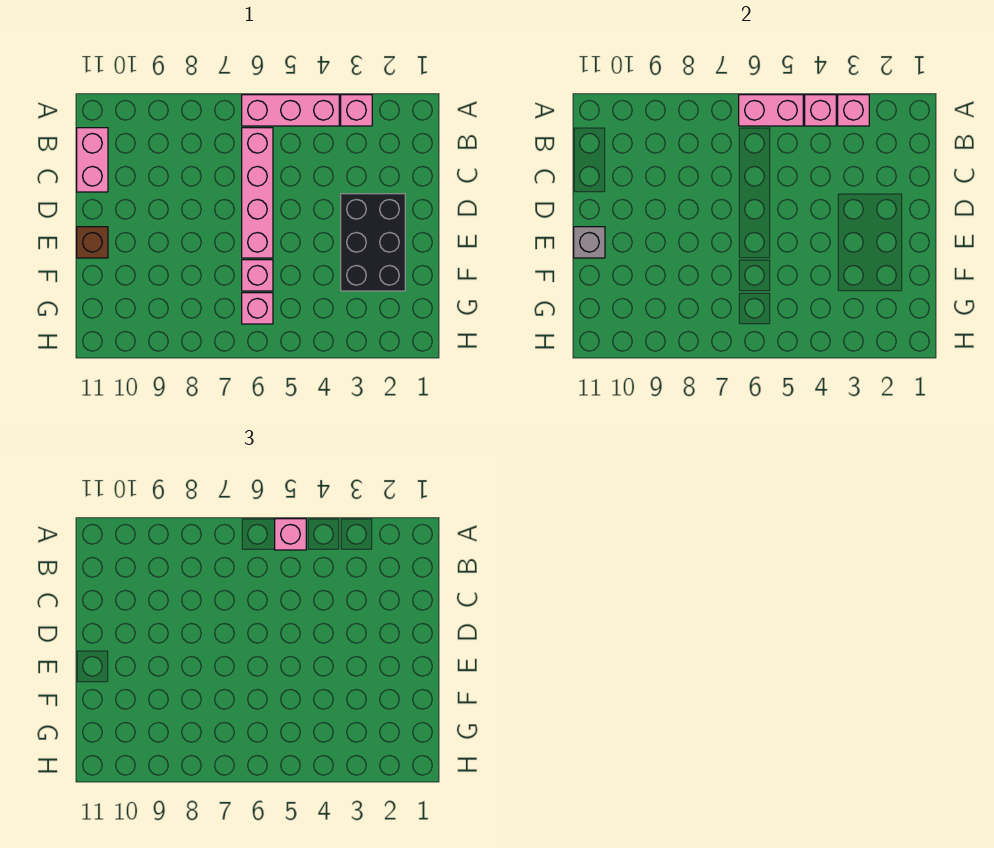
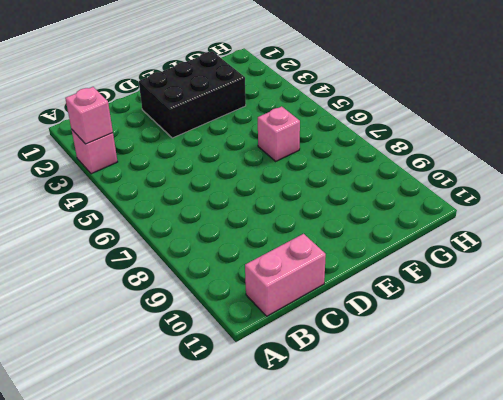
none -> pink 1x3 brick [242,95,339,126]
none -> pink 1x4 brick [242,128,273,258]
none -> brown 1x1 brick [77,227,108,258]

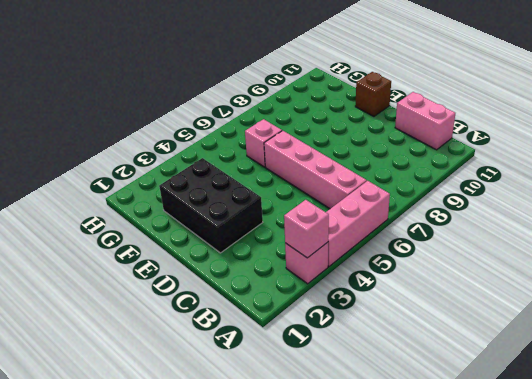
none -> pink 1x1 brick [242,293,273,324]
none -> pink 1x1 brick [805,95,836,126]
none -> pink 1x2 brick [739,95,803,126]

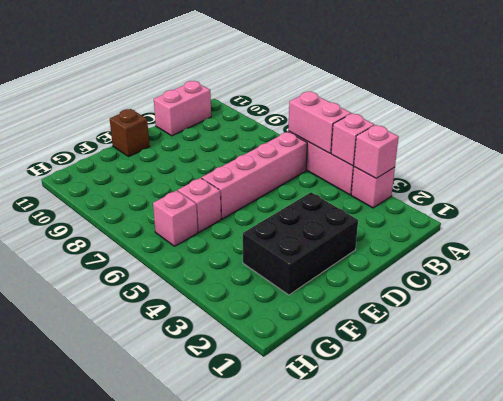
none -> grey 1x1 brick [574,227,605,258]
none -> pink 1x1 brick [275,519,306,550]

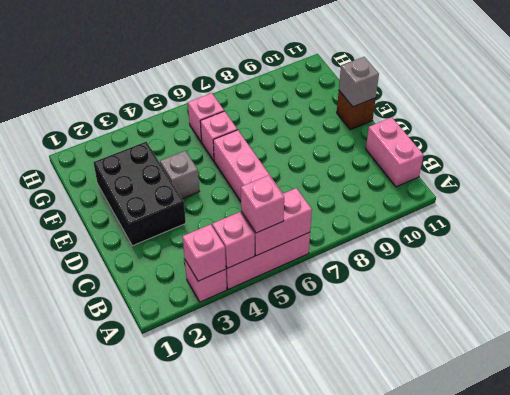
grey 1x1 brick [160,151,199,199] -> none

